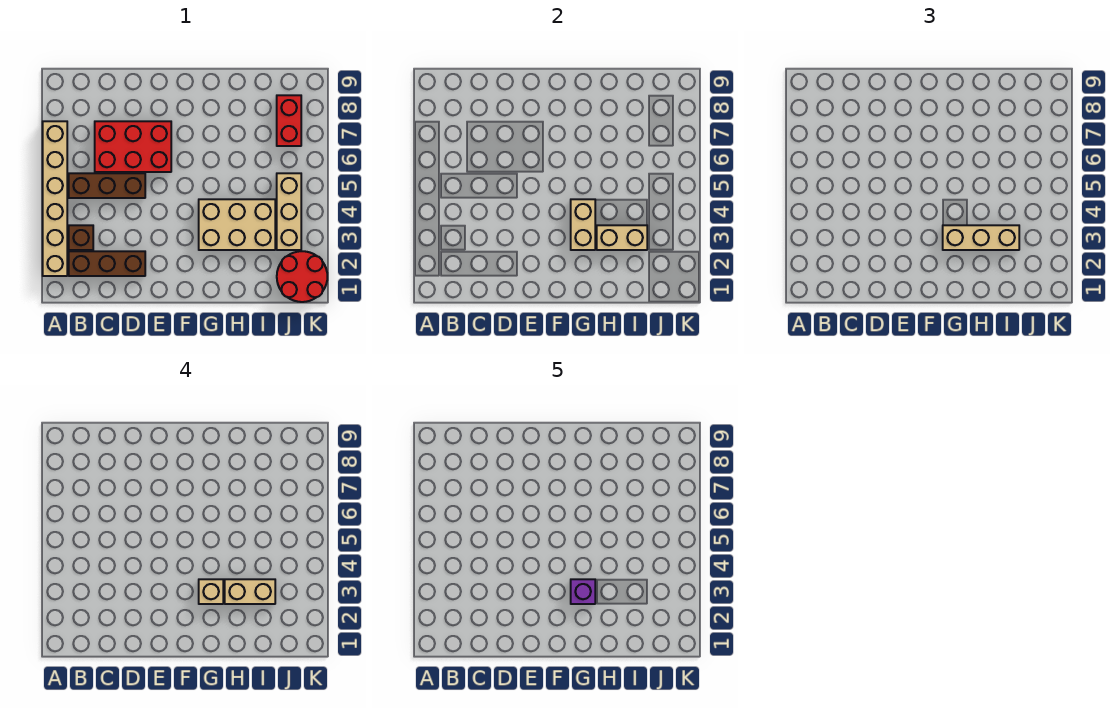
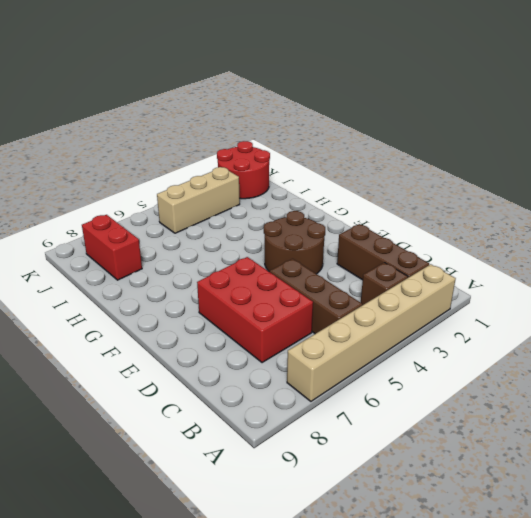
brown 2x2 round brick [264,211,325,274] -> none
red 1x2 brick [82,215,142,280] -> red 1x2 brick turned to [277,95,301,146]
none -> tan 2x3 brick [199,199,275,250]
none -> tan 1x2 brick [571,199,595,250]
none -> tan 1x2 brick [597,225,647,250]

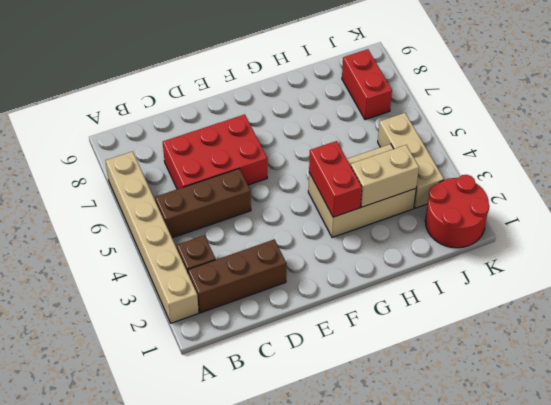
red 1x2 brick [309,141,362,217] -> tan 1x2 brick [571,199,595,250]
none -> tan 1x3 brick [943,225,1019,250]
none -> tan 1x1 brick [199,579,223,604]
none -> tan 1x2 brick [225,579,275,604]

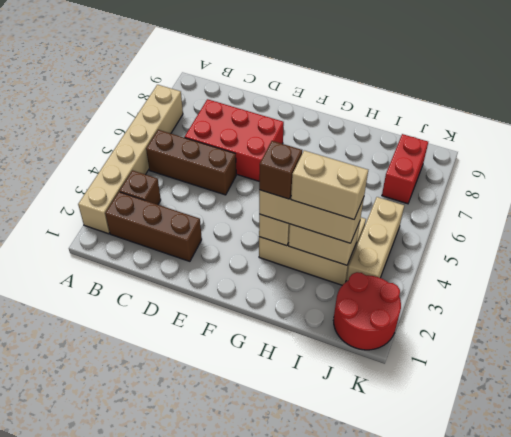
brown 1x1 brick [259,141,302,199] -> tan 1x1 brick [199,579,223,604]
none -> purple 1x1 brick [571,579,595,604]

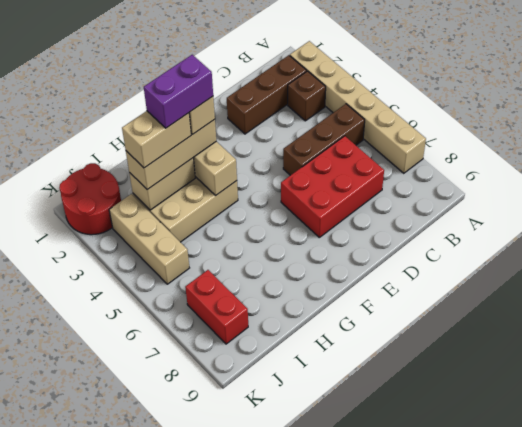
purple 1x2 brick [144,55,213,128] -> purple 1x1 brick [571,579,595,604]

